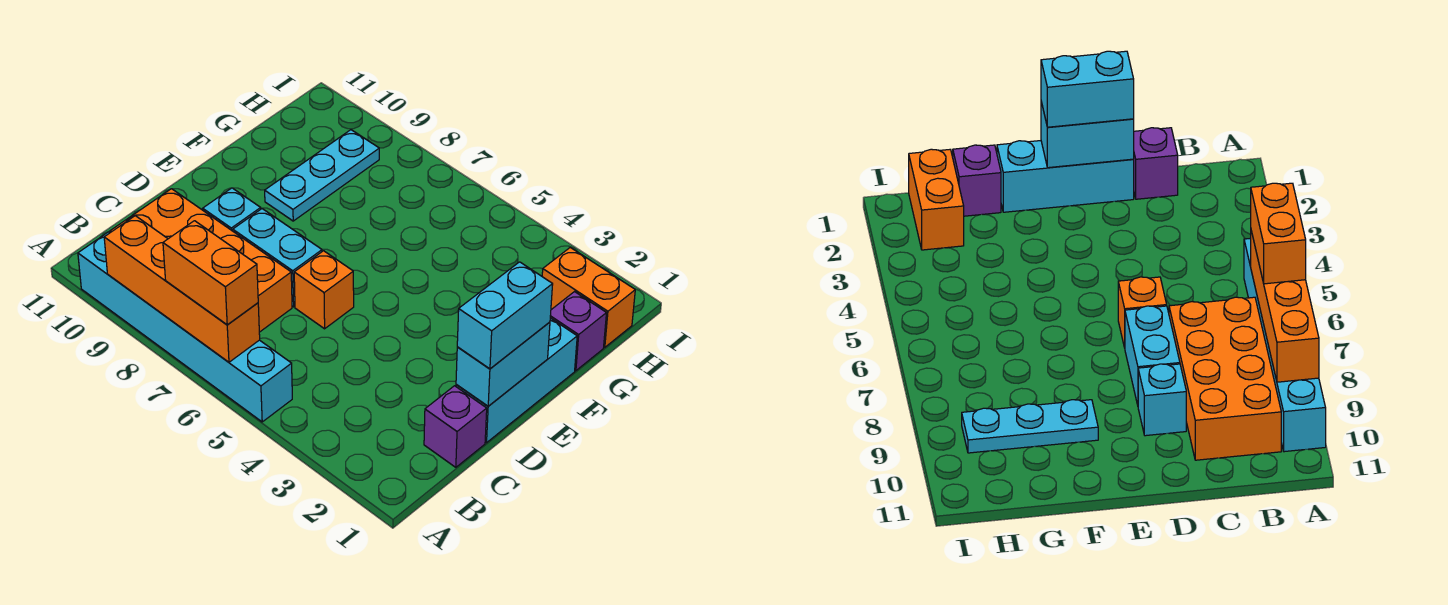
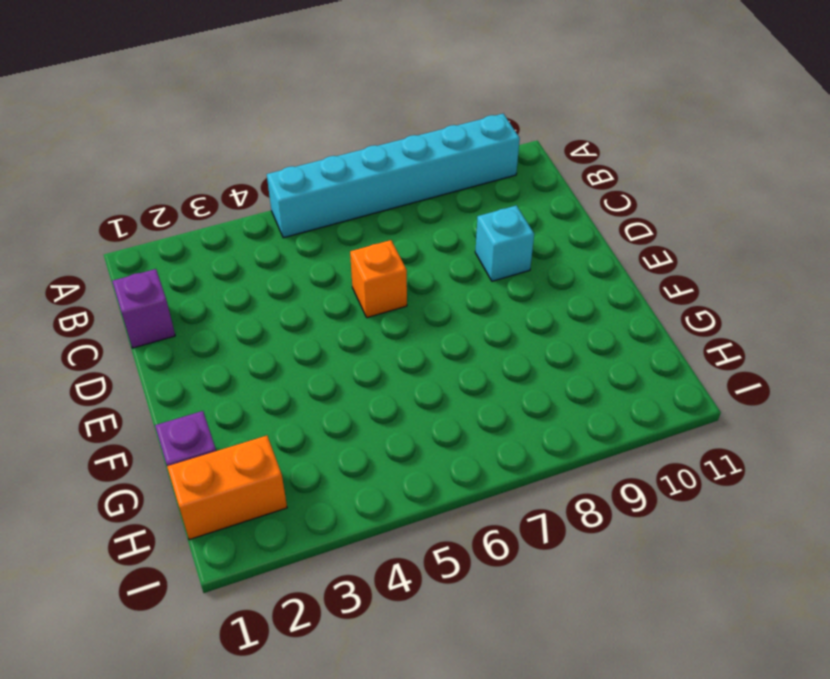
none -> orange 2x4 brick [110,189,292,332]
none -> cyan 1x3 brick [456,318,577,443]
none -> cyan 1x2 brick [233,209,322,307]

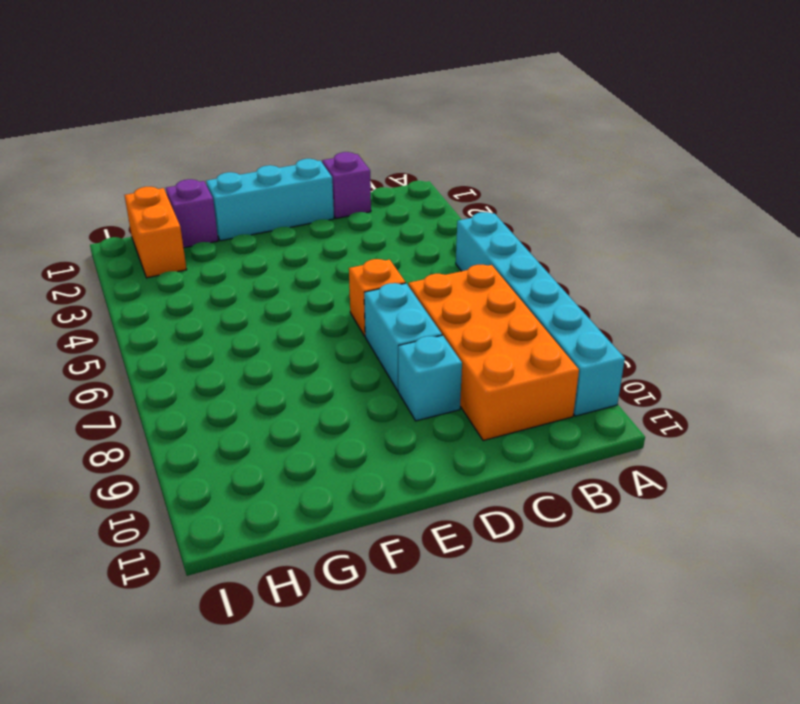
none -> cyan 1x3 plate [265,130,379,221]
none -> orange 1x4 brick [104,216,260,362]
none -> cyan 1x2 brick [456,322,550,406]

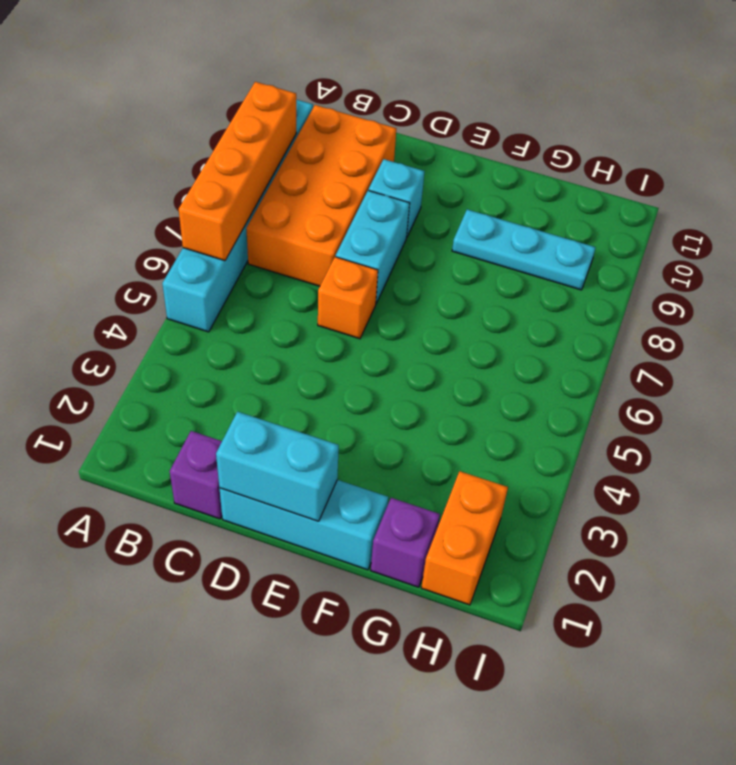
none -> orange 1x2 brick [163,221,258,325]
none -> cyan 1x2 brick [457,262,553,369]

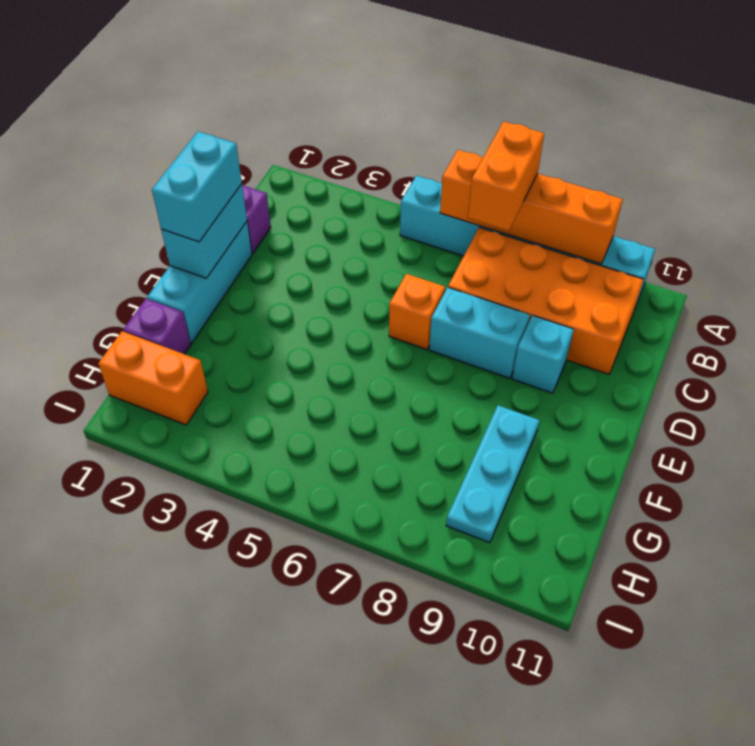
orange 1x2 brick [468,121,544,231] -> orange 1x2 brick turned to [163,221,258,325]

